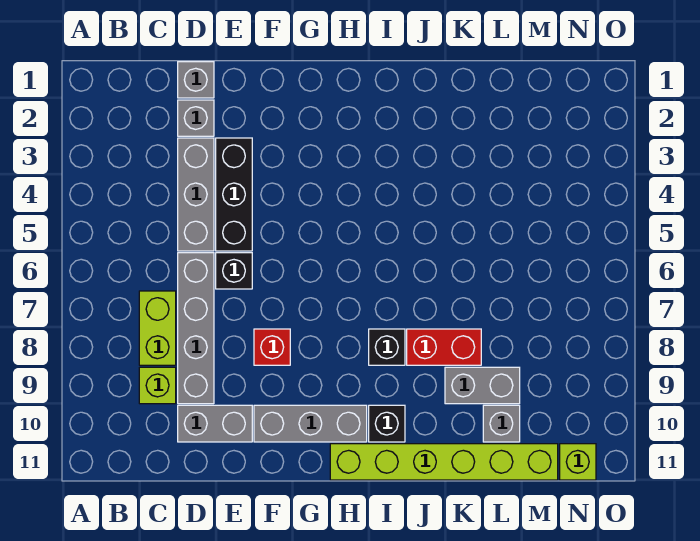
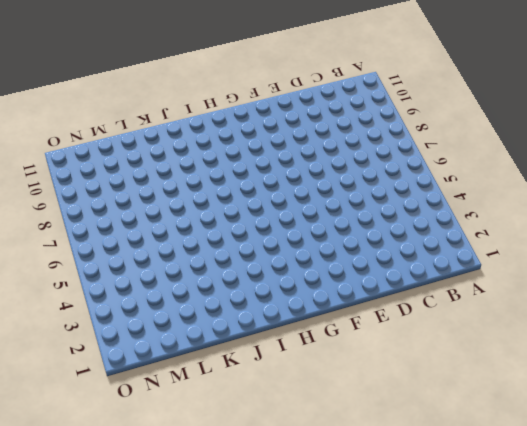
none -> lime 1x2 brick [139,291,176,365]
none -> lime 1x1 brick [139,367,176,404]
none -> grey 1x1 brick [178,62,214,98]

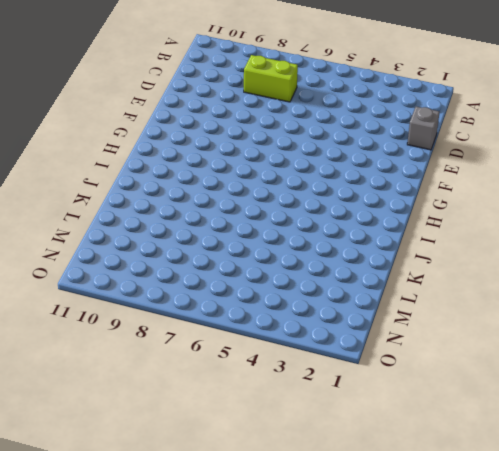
none -> lime 1x1 brick [139,367,176,404]
none -> grey 1x1 brick [178,100,214,136]
none -> grey 1x3 brick [178,138,214,251]

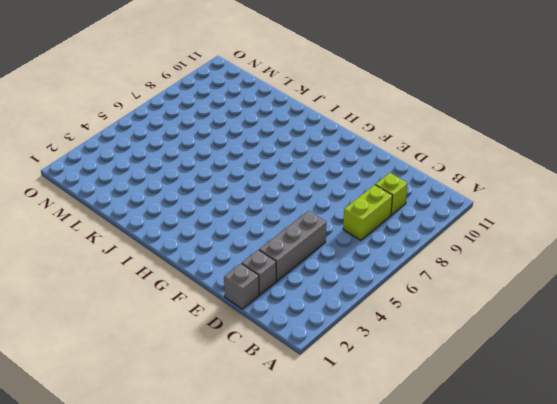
none -> grey 1x4 brick [178,253,214,404]
none -> grey 1x2 brick [178,405,252,442]
none -> black 1x3 brick [216,138,252,251]

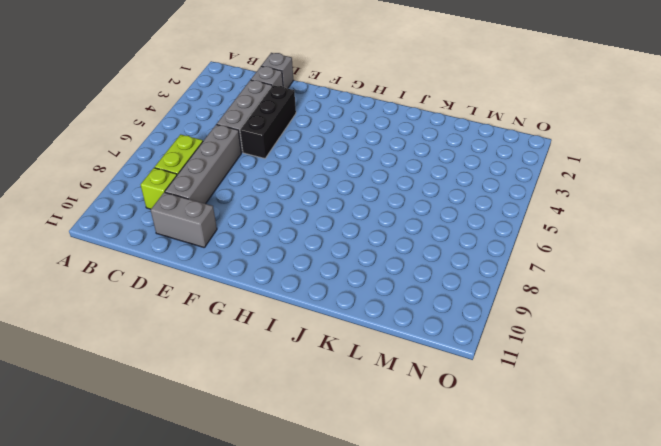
none -> black 1x1 brick [216,253,252,289]
none -> red 1x1 brick [254,329,290,365]
none -> grey 1x3 brick [254,405,367,442]

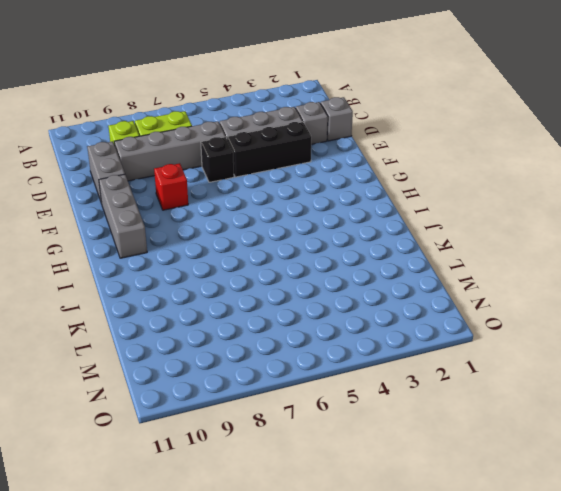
none -> lime 1x6 brick [330,444,558,480]
none -> black 1x1 brick [369,329,405,365]
none -> black 1x1 brick [369,405,405,442]

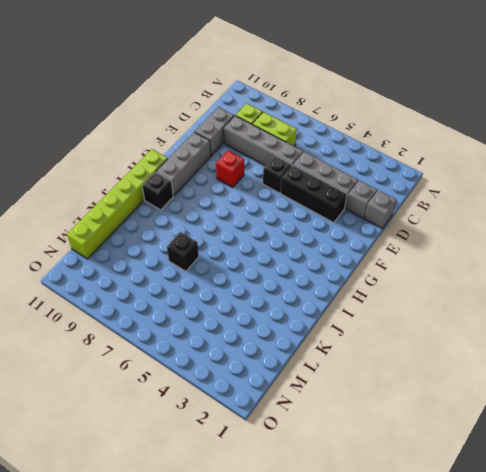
black 1x1 brick [167,232,199,271] -> black 1x1 brick moved to [369,329,405,365]
none -> red 1x2 brick [407,329,481,365]
none -> grey 1x2 brick [445,367,520,404]
none -> grey 1x1 brick [483,405,520,442]

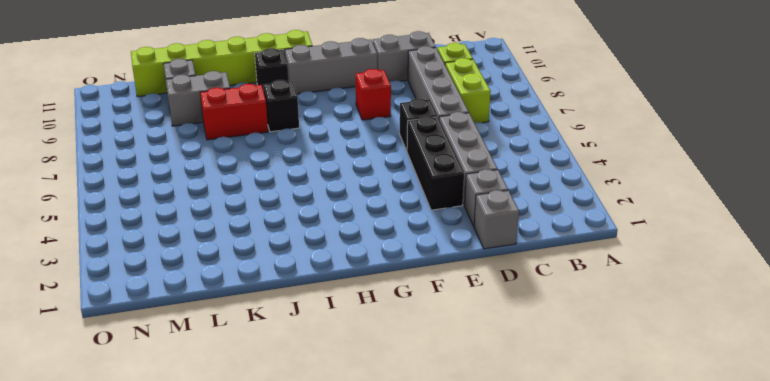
none -> lime 1x1 brick [560,444,596,480]

